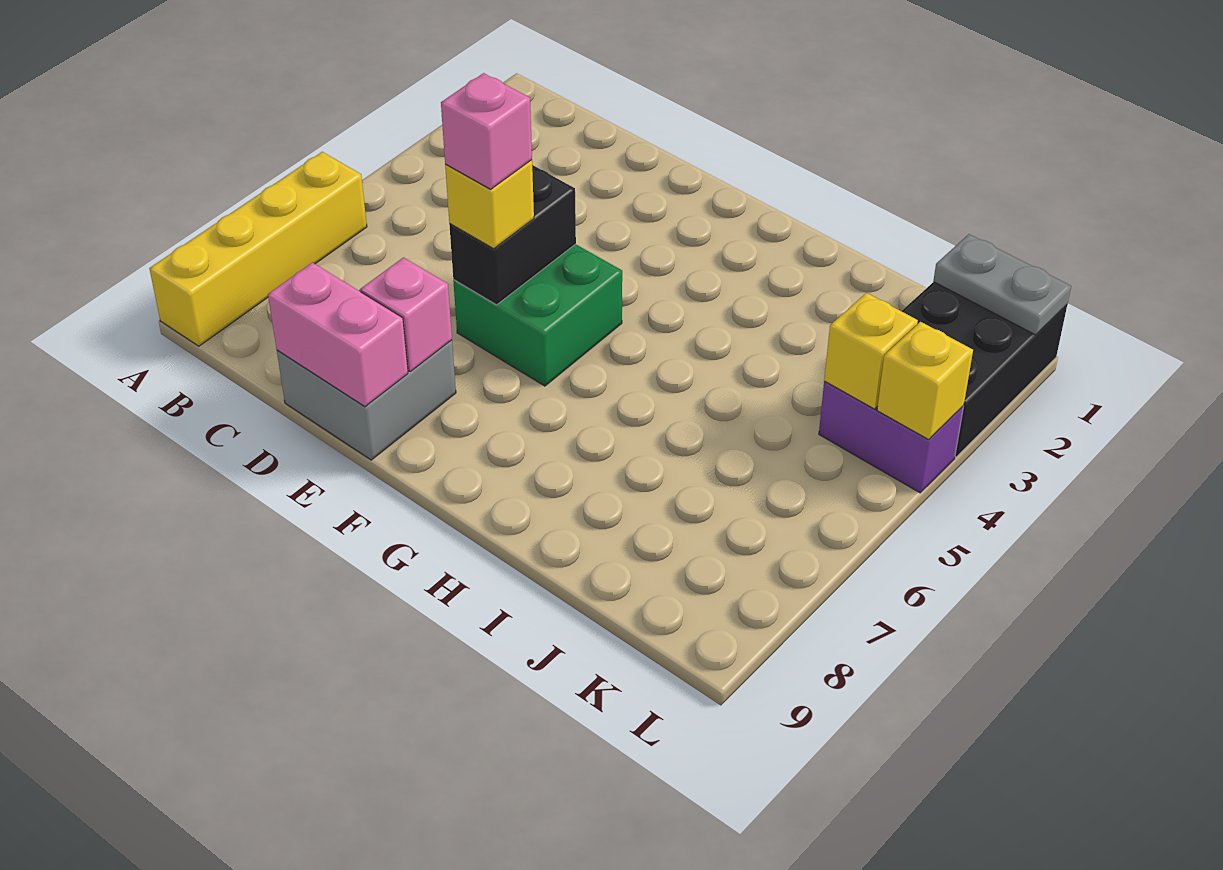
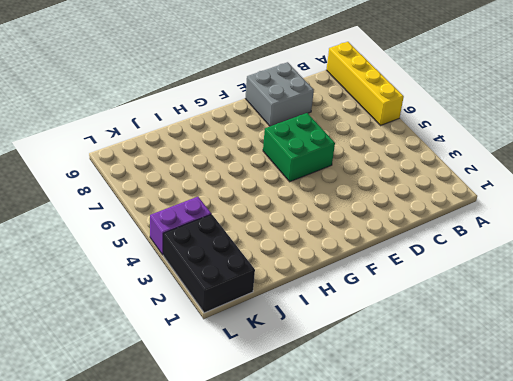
none -> pink 1x2 brick [268,263,408,407]
none -> black 1x2 brick [449,165,576,305]
none -> pink 1x1 brick [360,258,452,371]

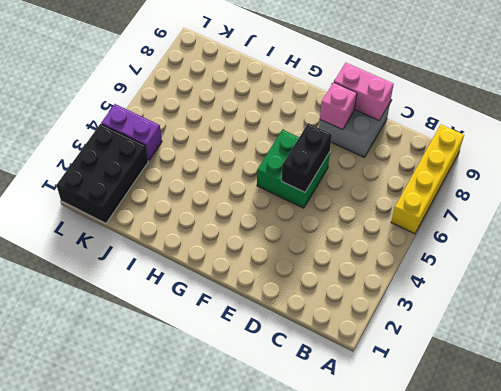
none -> grey 1x2 plate [933,234,1071,335]
none -> yellow 1x1 brick [824,293,918,409]
none -> yellow 1x1 brick [877,322,973,439]

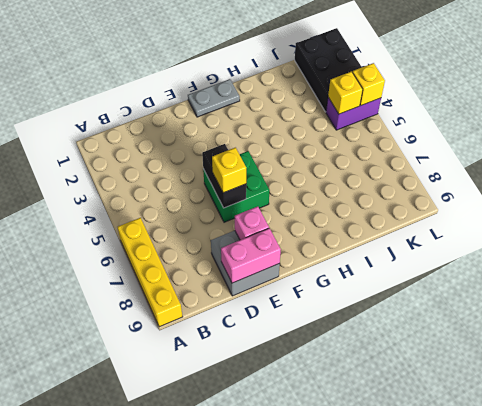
grey 1x2 plate [188,79,240,117] -> grey 1x2 plate moved to [933,234,1071,335]
none -> pink 1x1 brick [441,73,532,189]

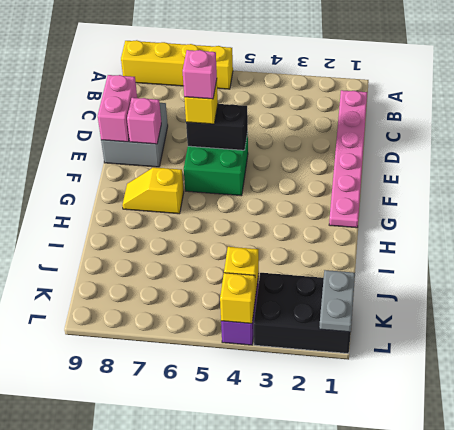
pink 1x6 plate [329,90,367,228] -> none
yellow 1x2 slope [122,167,184,214] -> none

